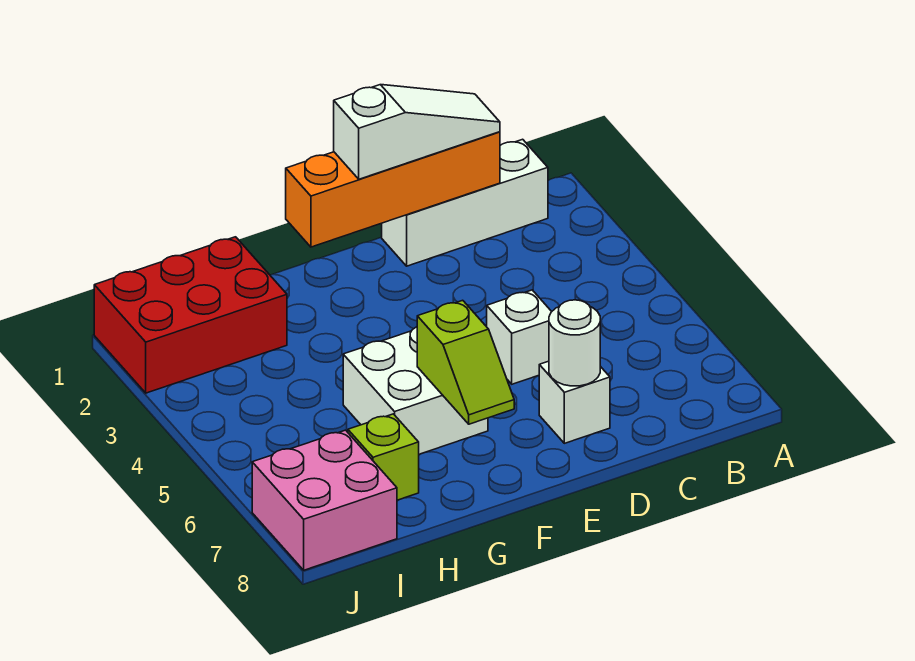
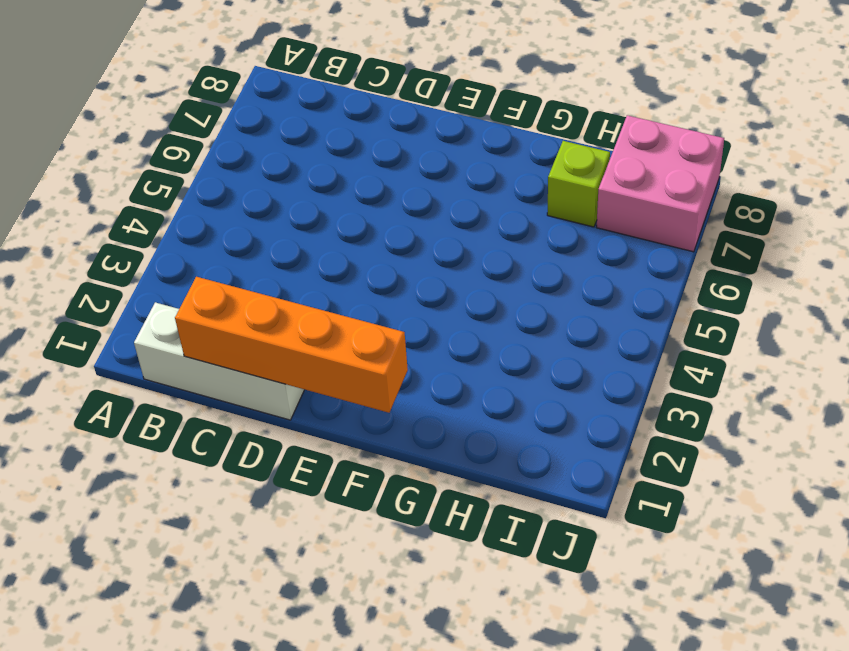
none -> white 1x1 brick [487,290,552,384]
none -> white 1x1 brick [539,361,610,443]

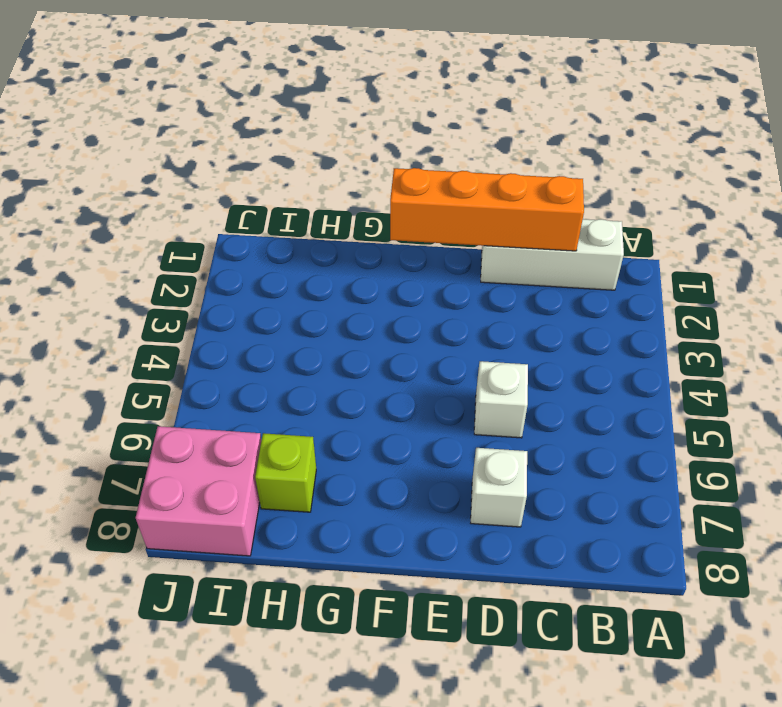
none -> white 2x2 brick [343,327,488,454]
none -> red 2x3 brick [94,237,287,393]

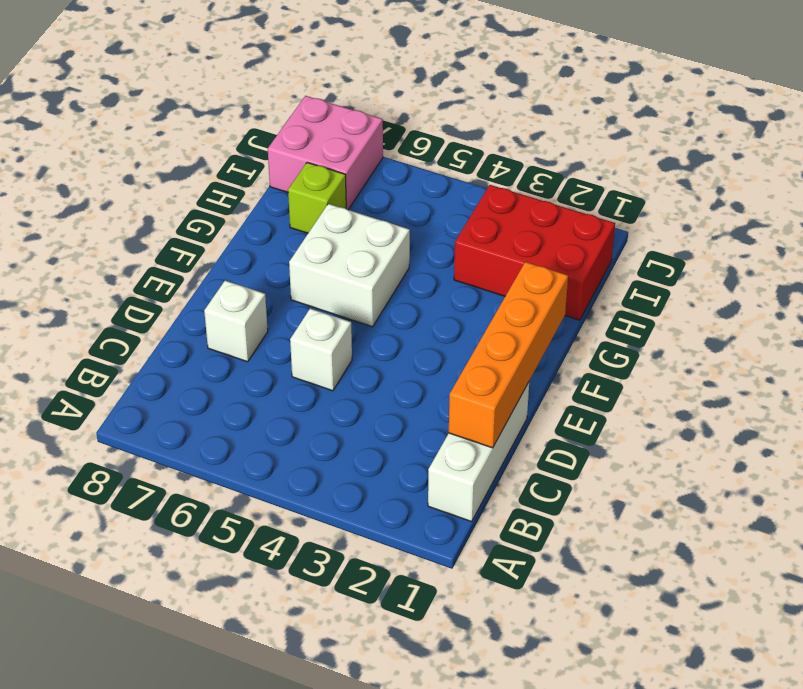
red 2x3 brick [454,185,615,320] -> red 2x3 brick turned to [94,237,287,393]
none -> white 1x1 round brick [549,300,600,386]
none -> lime 1x2 slope [417,300,514,424]

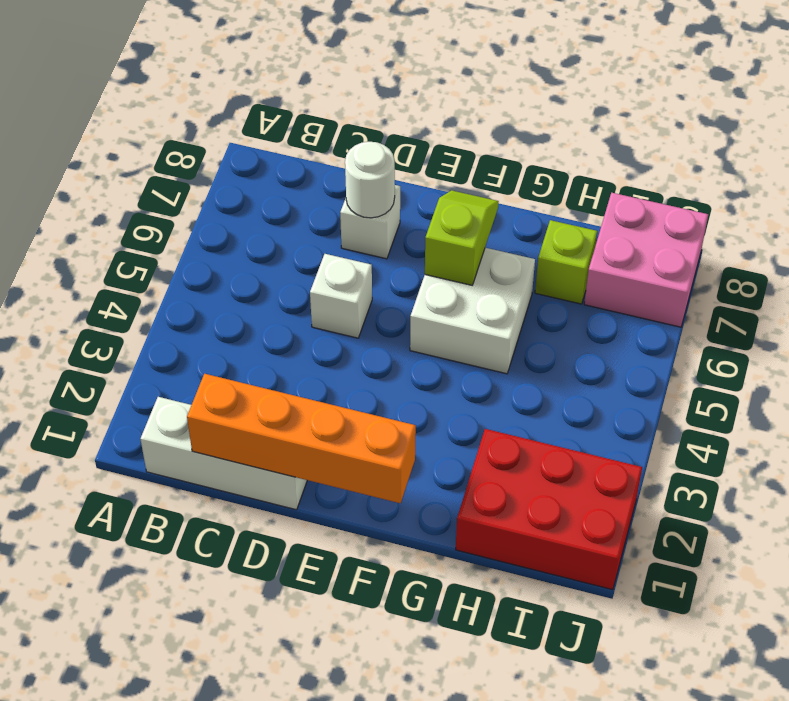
none -> white 1x3 slope [334,85,500,179]

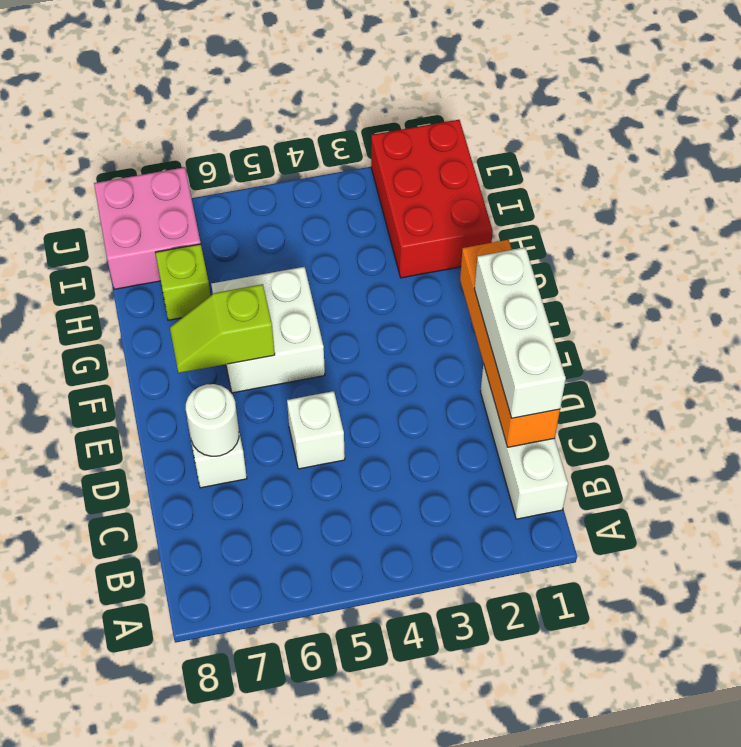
white 1x3 brick [474,248,566,418] -> white 1x3 slope [334,85,500,179]

